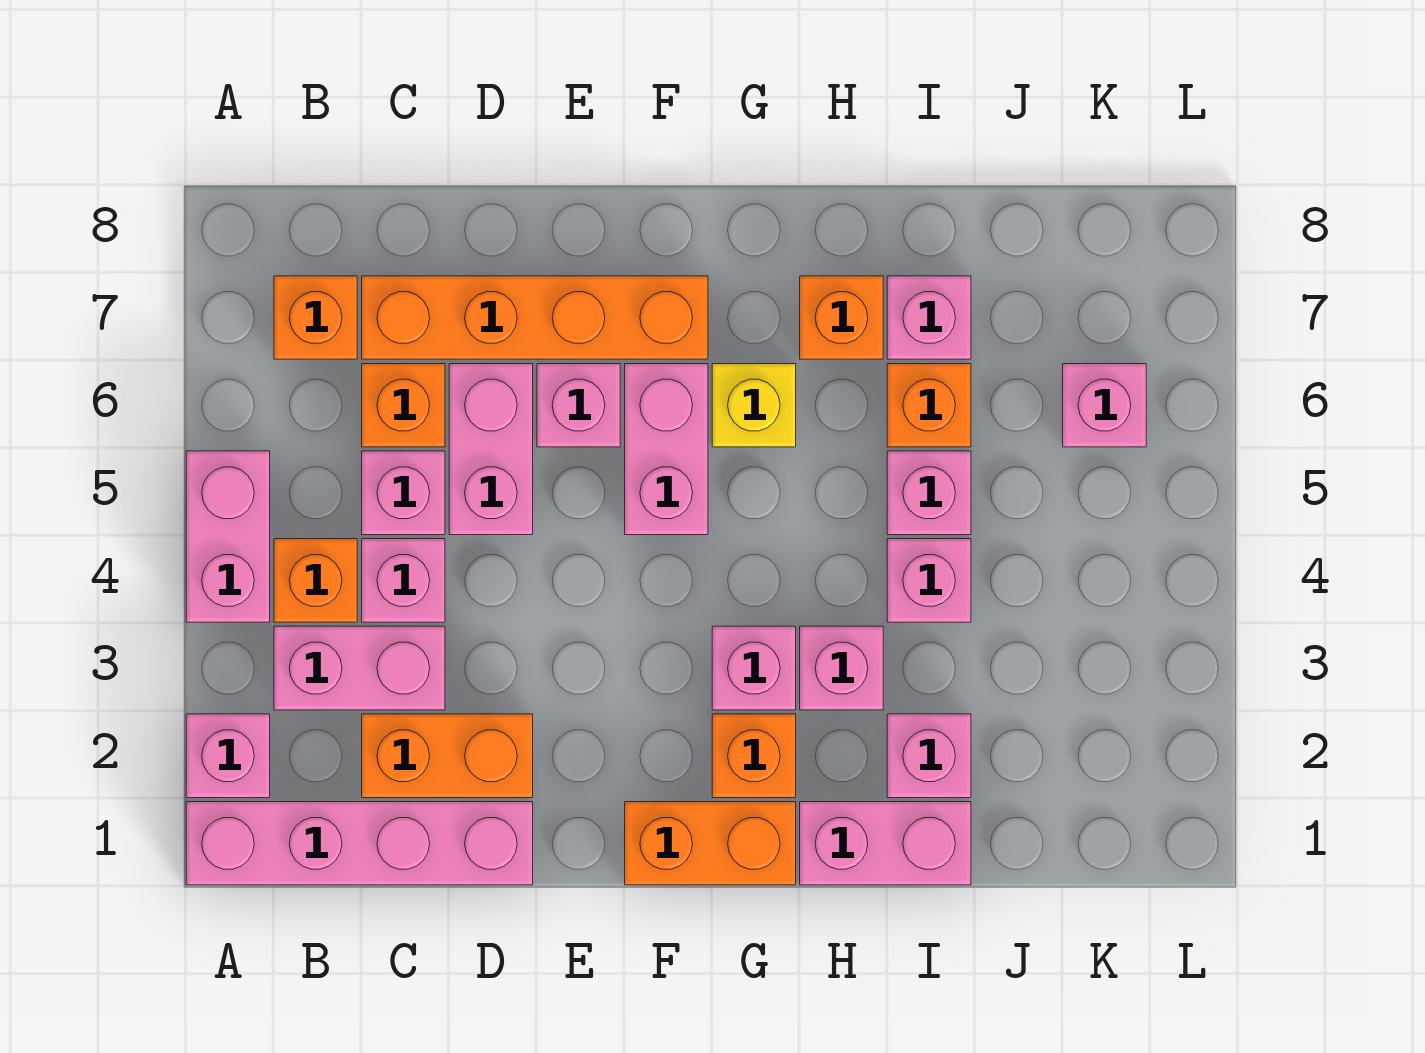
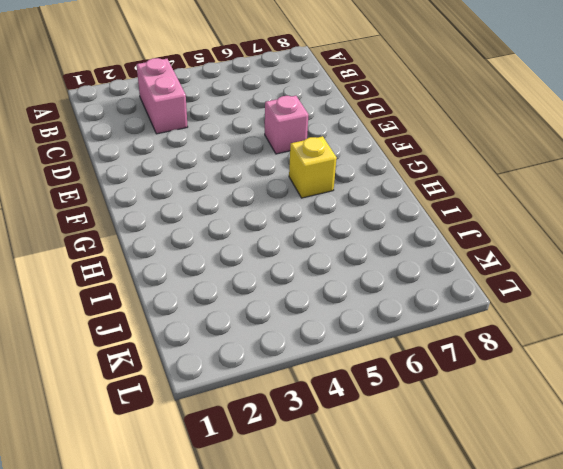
none -> pink 1x4 brick [186,802,533,885]
none -> pink 1x1 brick [186,714,270,798]
none -> pink 1x2 brick [186,451,270,622]

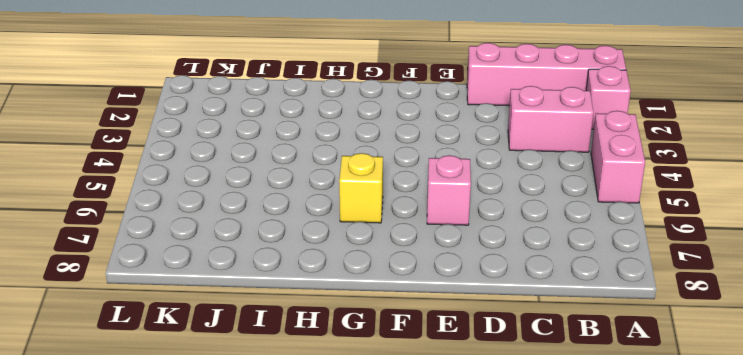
none -> orange 1x1 brick [274,539,357,622]
none -> orange 1x1 brick [274,276,357,359]
none -> orange 1x2 brick [362,714,533,798]

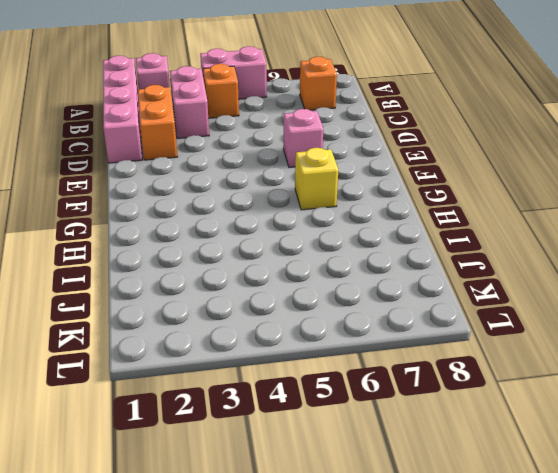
none -> pink 1x1 brick [362,539,445,622]
none -> pink 1x1 brick [362,451,445,535]
none -> orange 1x1 brick [362,364,445,447]

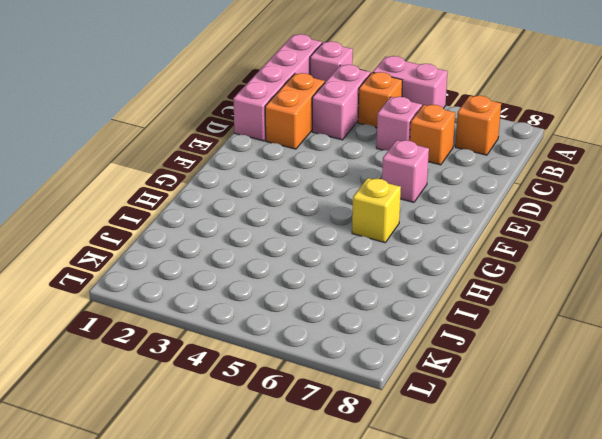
none -> pink 1x1 brick [362,539,445,622]
none -> orange 1x4 brick [362,276,708,359]
none -> pink 1x2 brick [449,364,533,535]

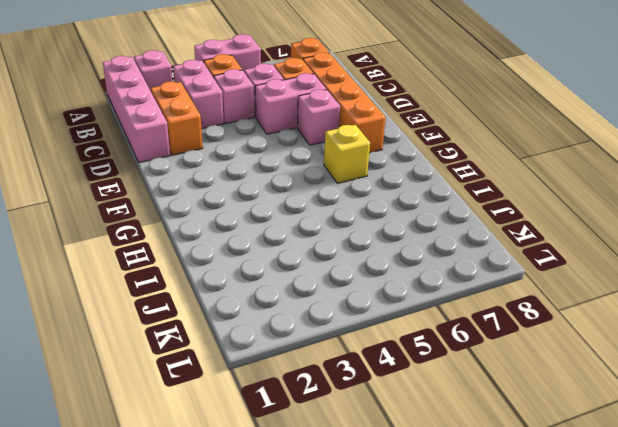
none -> orange 1x2 brick [625,802,796,885]
none -> pink 1x2 brick [625,364,708,535]
none -> orange 1x1 brick [712,714,796,798]

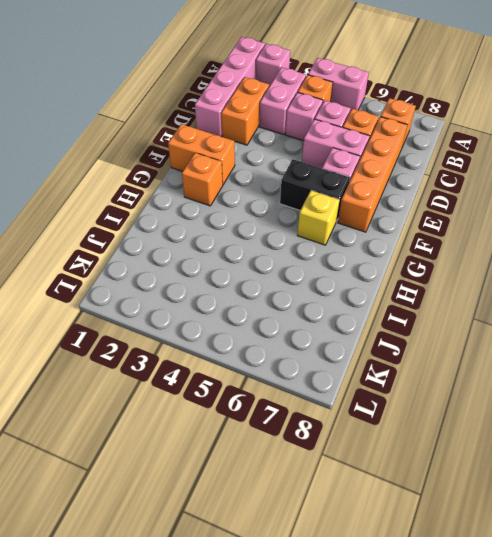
orange 1x2 brick [168,124,235,184] -> orange 1x2 brick turned to [625,802,796,885]
black 1x2 brick [280,159,350,221] -> pink 1x2 brick [625,364,708,535]
none -> pink 1x1 brick [712,626,796,710]
none -> pink 1x2 brick [800,802,971,885]
none -> pink 1x1 brick [800,626,883,710]

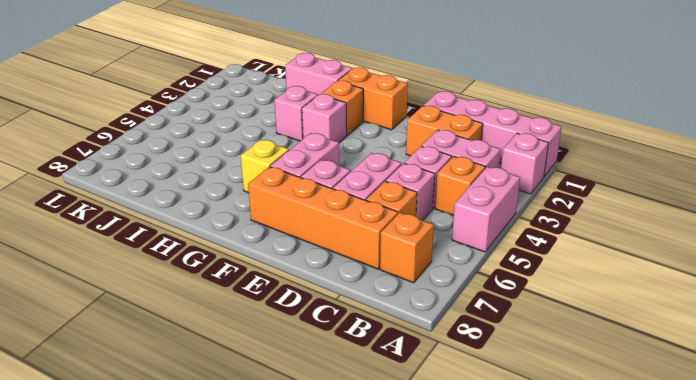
none -> orange 1x1 brick [800,276,883,359]
none -> pink 1x1 brick [887,714,971,798]
none -> pink 1x1 brick [887,539,971,622]

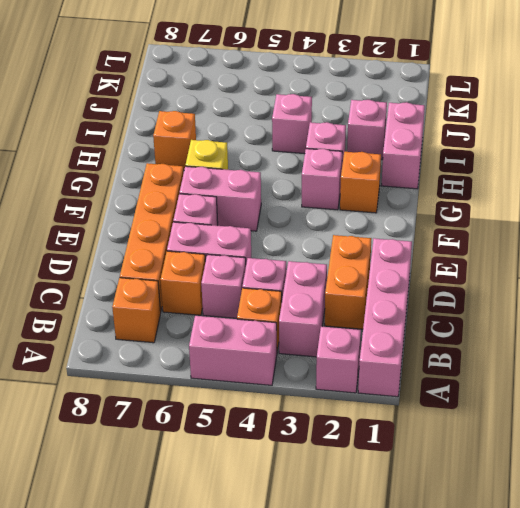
none -> orange 1x2 brick [625,802,796,885]
none -> pink 1x1 brick [887,451,971,535]
none -> orange 1x1 brick [887,364,971,447]

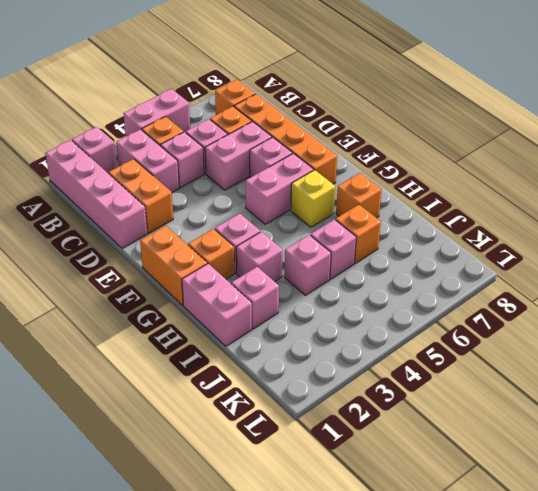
none -> pink 1x1 brick [887,276,971,359]
none -> pink 1x1 brick [1063,364,1146,447]

